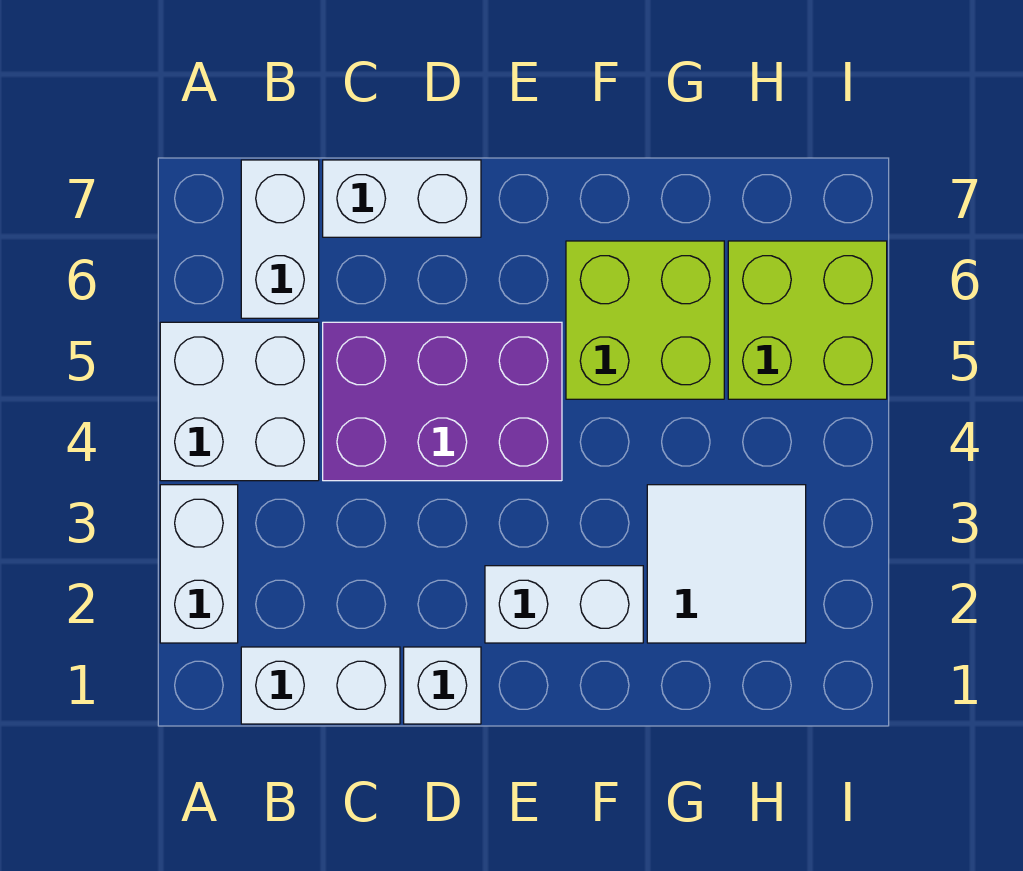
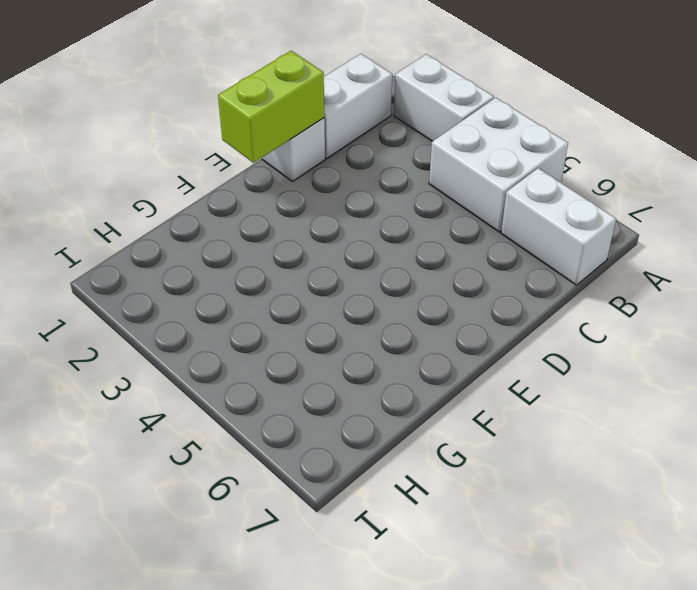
lime 1x2 brick [218,51,324,163] -> none
none -> purple 2x3 brick [323,322,562,481]
none -> white 1x2 brick [323,160,481,237]

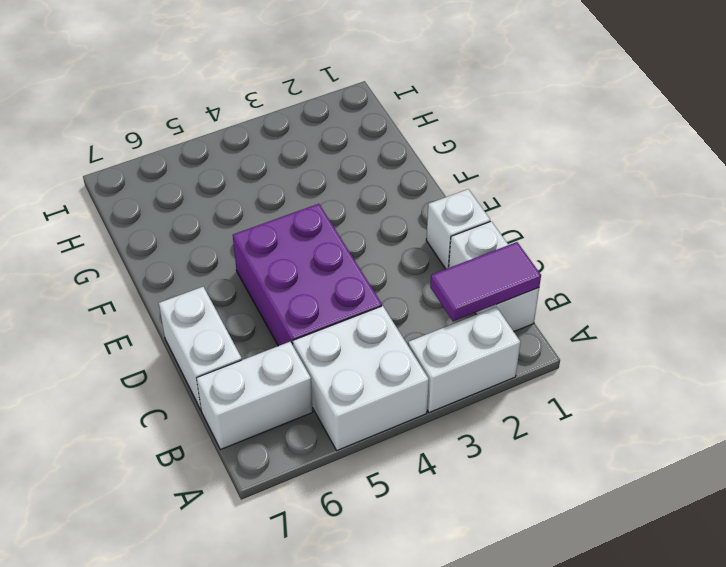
purple 1x2 tile [430,242,541,321] -> none
none -> white 1x2 brick [485,566,643,643]
none -> lime 2x2 brick [566,241,724,399]

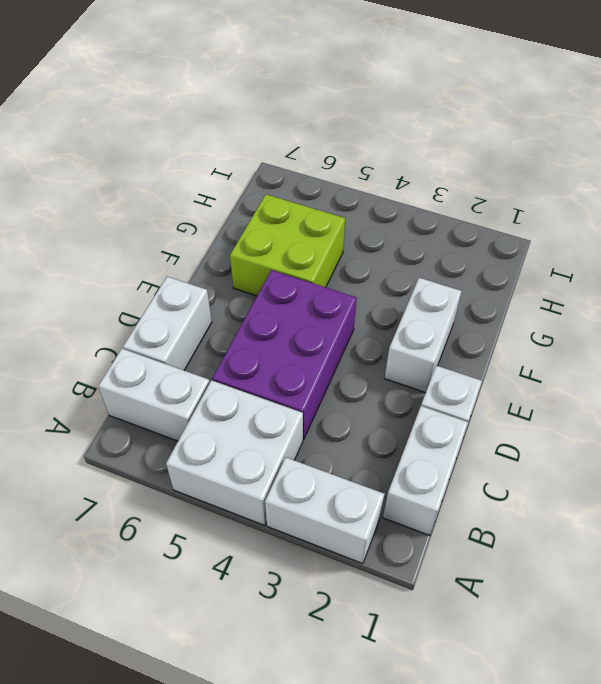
none -> white 2x2 tile [647,485,806,643]
none -> lime 2x2 brick [728,241,887,399]

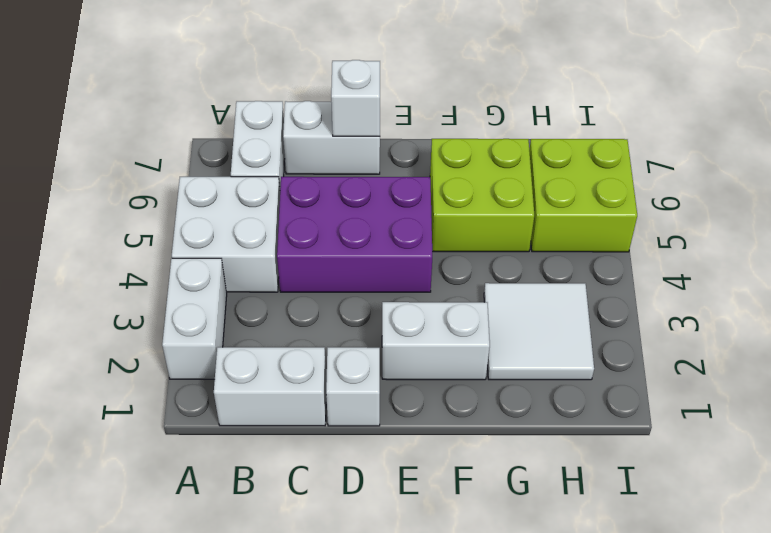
white 1x1 brick [331,60,380,136] -> none

